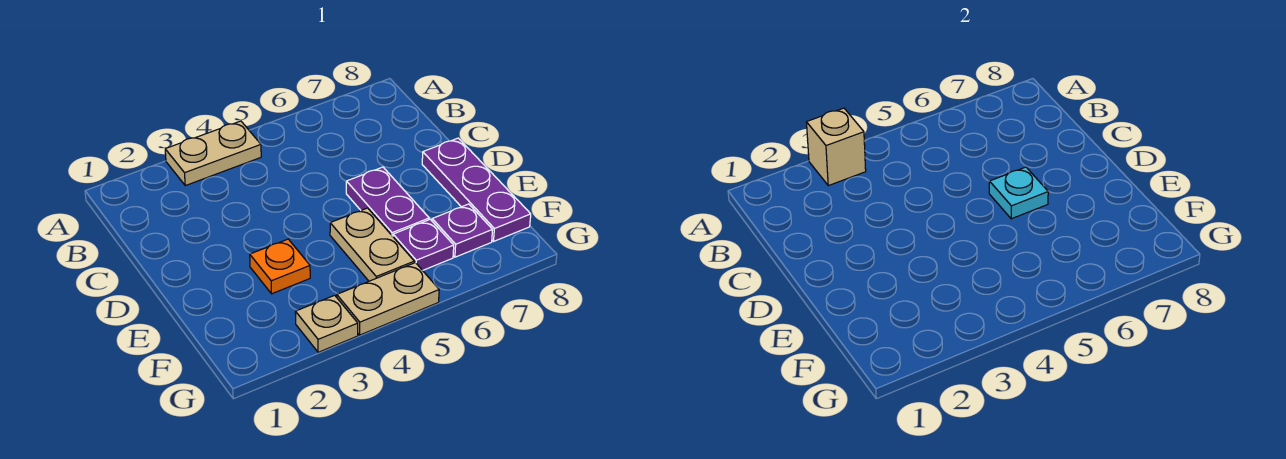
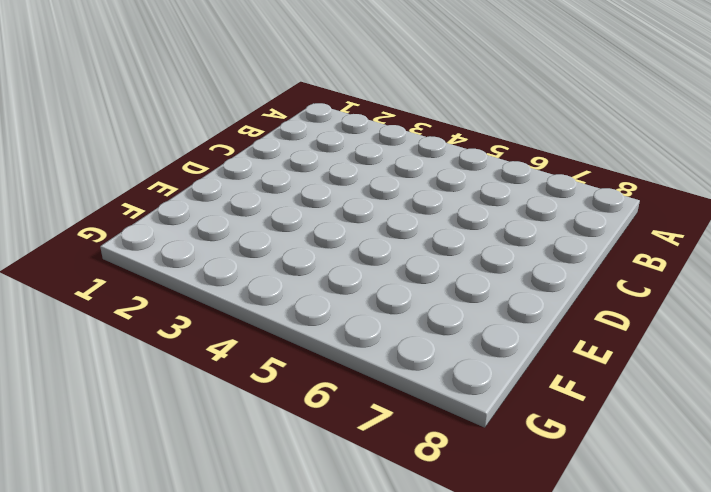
none -> tan 1x2 plate [165,121,261,186]
none -> purple 1x2 plate [346,167,429,236]

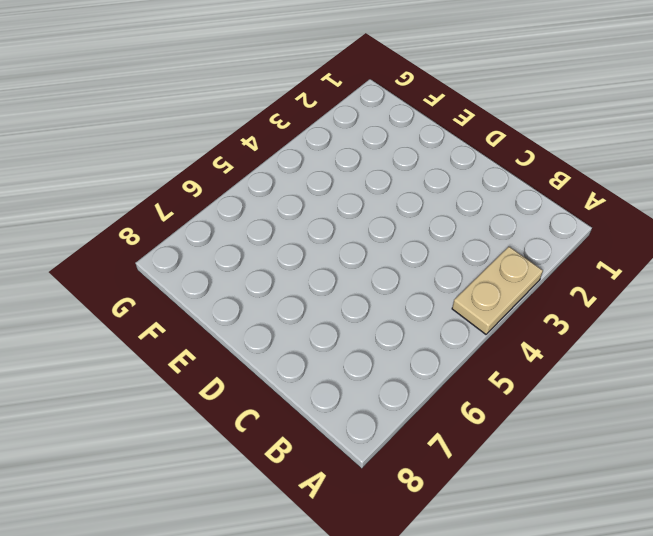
none -> purple 1x2 plate [346,167,429,236]
none -> purple 1x3 plate [422,138,531,241]

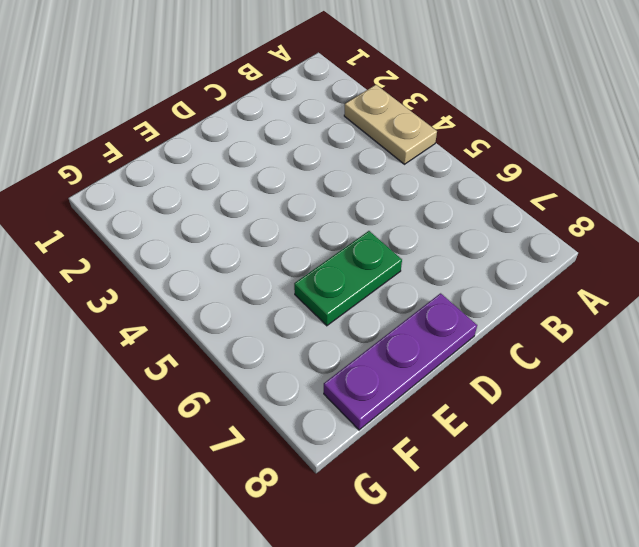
green 1x2 plate [294,231,402,326] -> purple 1x2 plate [346,167,429,236]
none -> orange 1x1 plate [250,239,310,294]
none -> tan 1x2 plate [330,208,414,281]

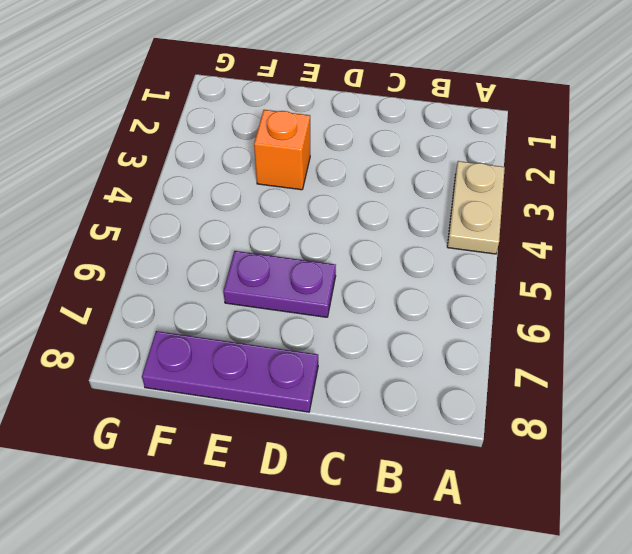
orange 1x1 brick [254,110,310,190] -> orange 1x1 plate [250,239,310,294]
none -> tan 1x2 plate [330,208,414,281]
none -> purple 1x1 plate [393,219,454,270]

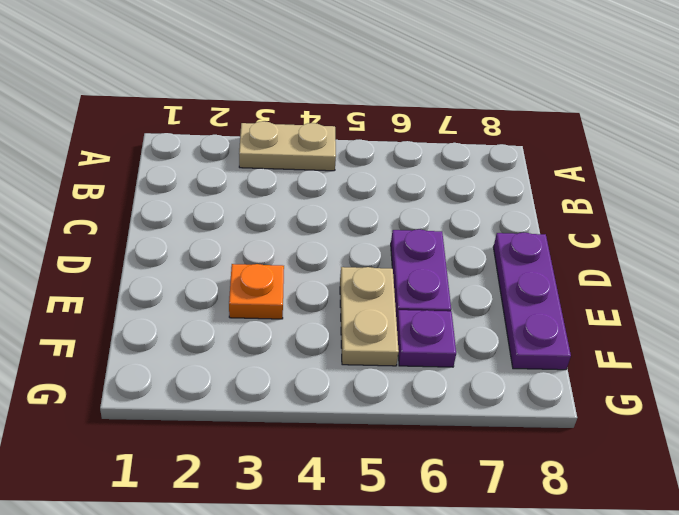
none -> purple 1x1 plate [432,204,493,257]
none -> tan 1x1 plate [295,295,358,352]

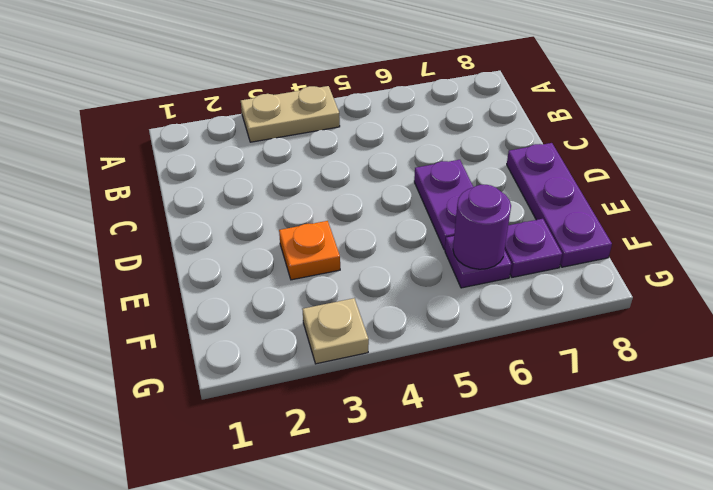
purple 1x1 round brick [453,185,511,269] -> none
none -> tan 1x2 plate [330,208,414,281]
none -> tan 1x2 plate [337,263,439,335]

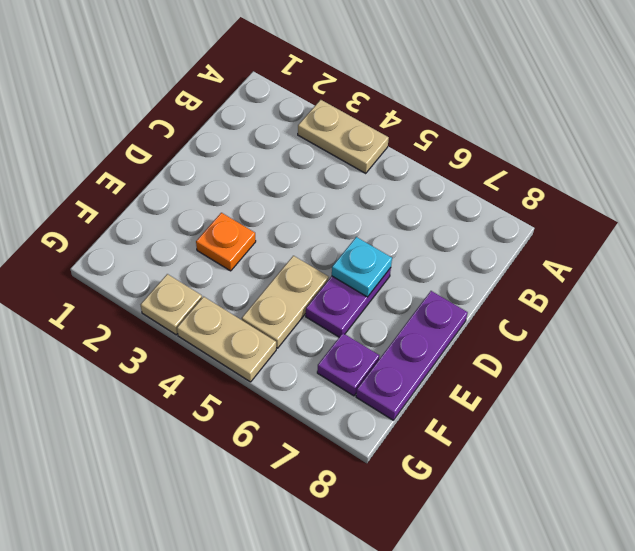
none -> purple 1x1 plate [393,219,454,270]
none -> tan 1x1 brick [806,108,866,186]

